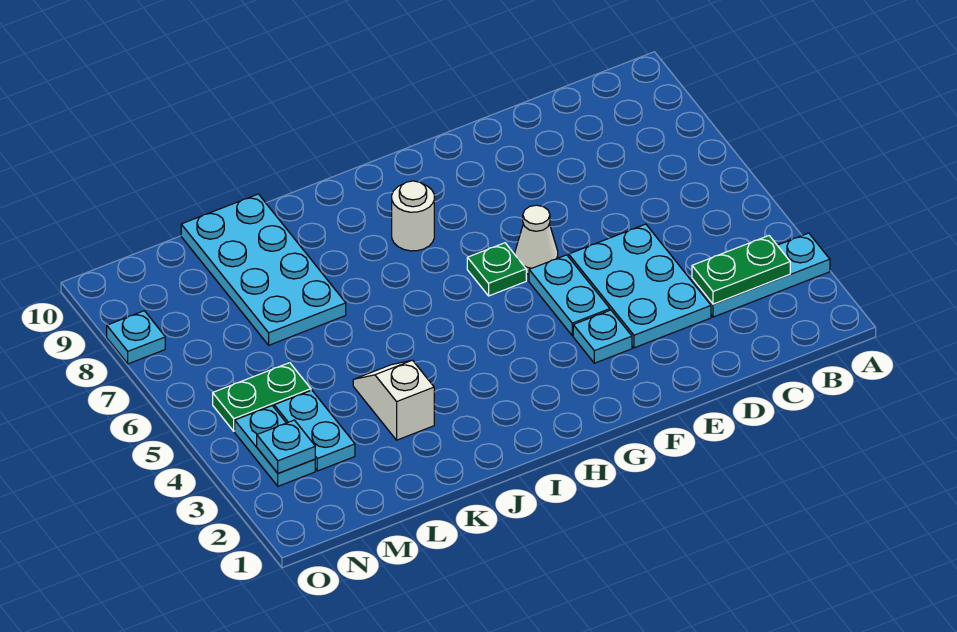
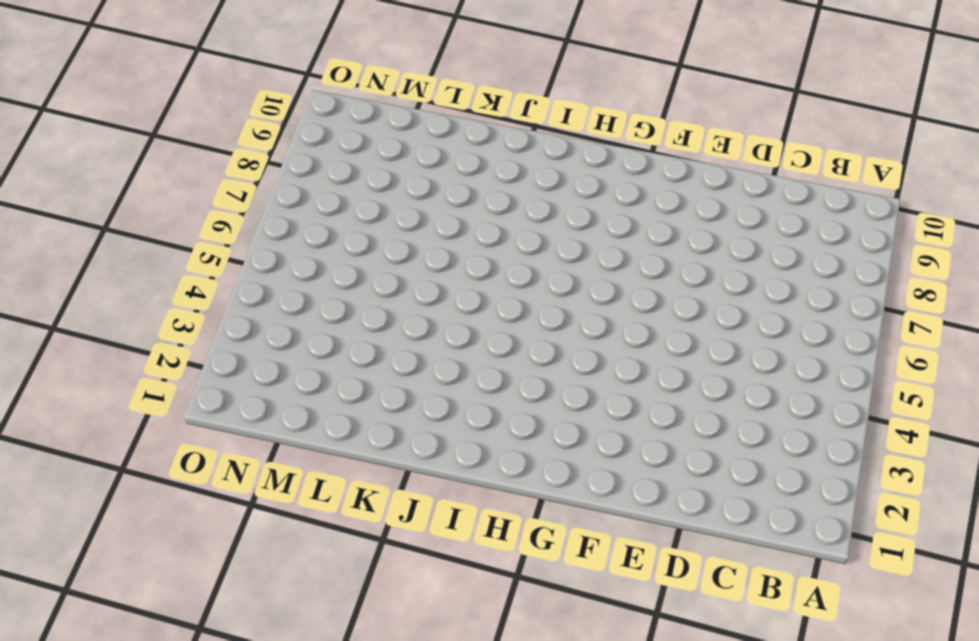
none -> cyan 1x3 plate [692,233,830,317]
none -> cyan 2x3 plate [569,224,711,348]
none -> cyan 1x1 plate [573,310,632,363]

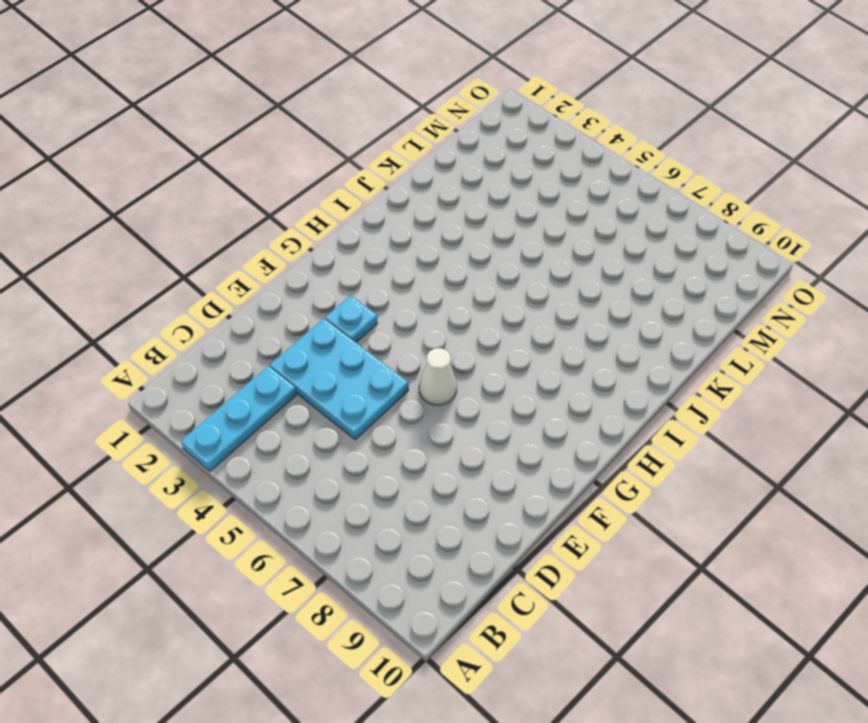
none -> cyan 1x2 plate [529,255,610,336]
none -> green 1x1 plate [467,243,526,296]
none -> white 1x1 round brick [392,181,434,251]

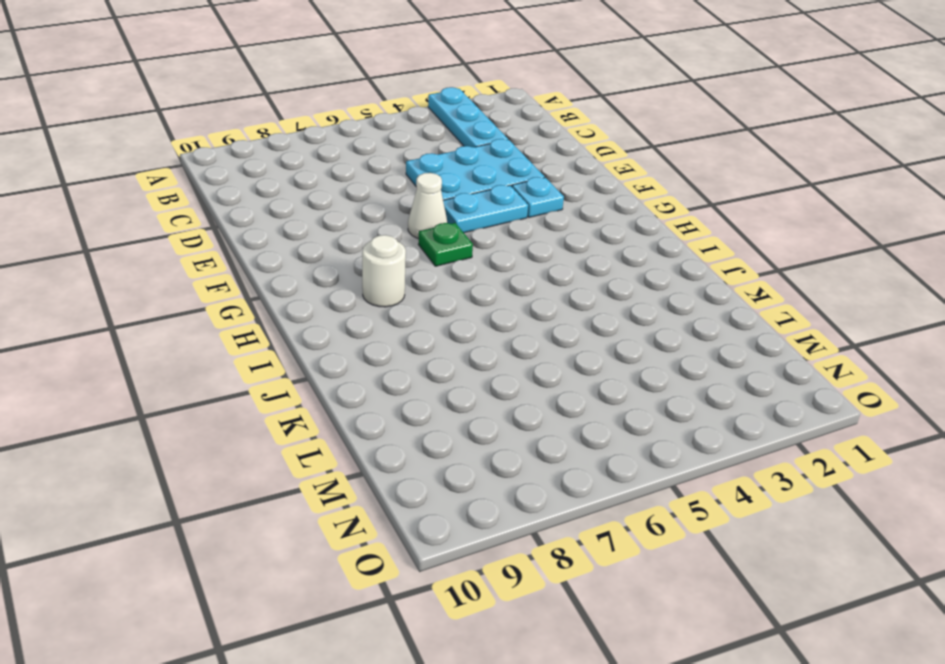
none -> white 1x2 slope [353,360,434,440]
none -> cyan 2x4 plate [181,194,346,345]
none -> cyan 1x2 plate [274,390,355,471]

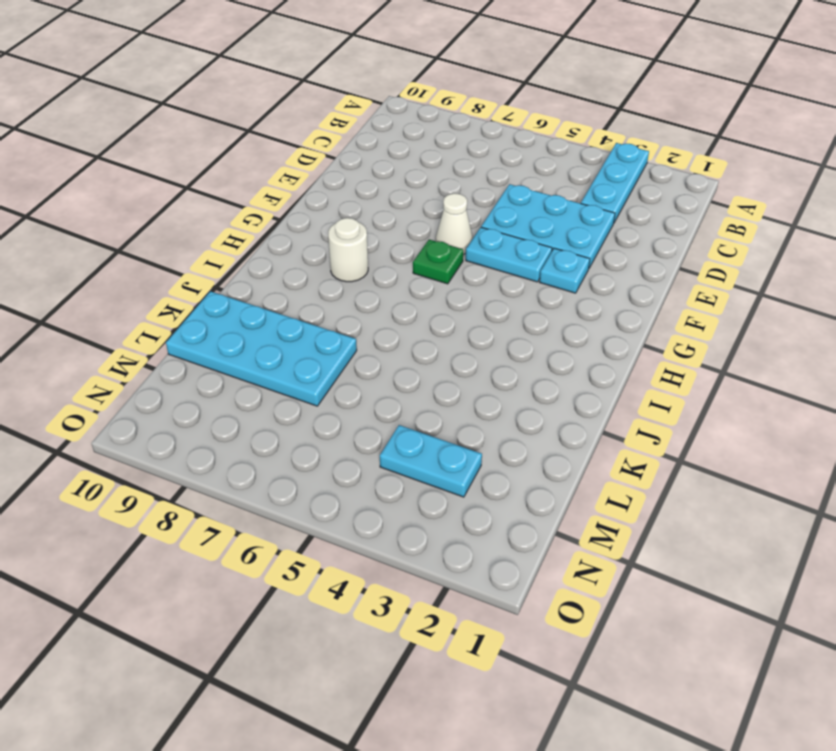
none -> white 1x2 slope [353,360,434,440]
none -> green 1x2 plate [213,363,311,431]
none -> cyan 1x2 plate [235,406,315,486]

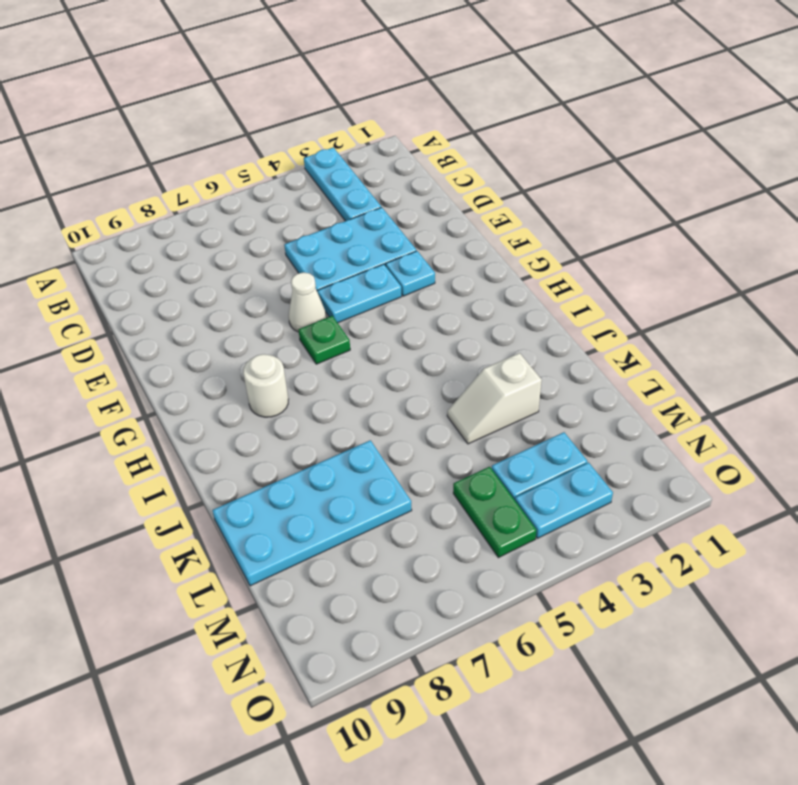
none -> cyan 1x1 plate [107,311,165,364]
none -> green 1x2 plate [692,236,790,304]
none -> cyan 1x1 plate [257,420,315,473]

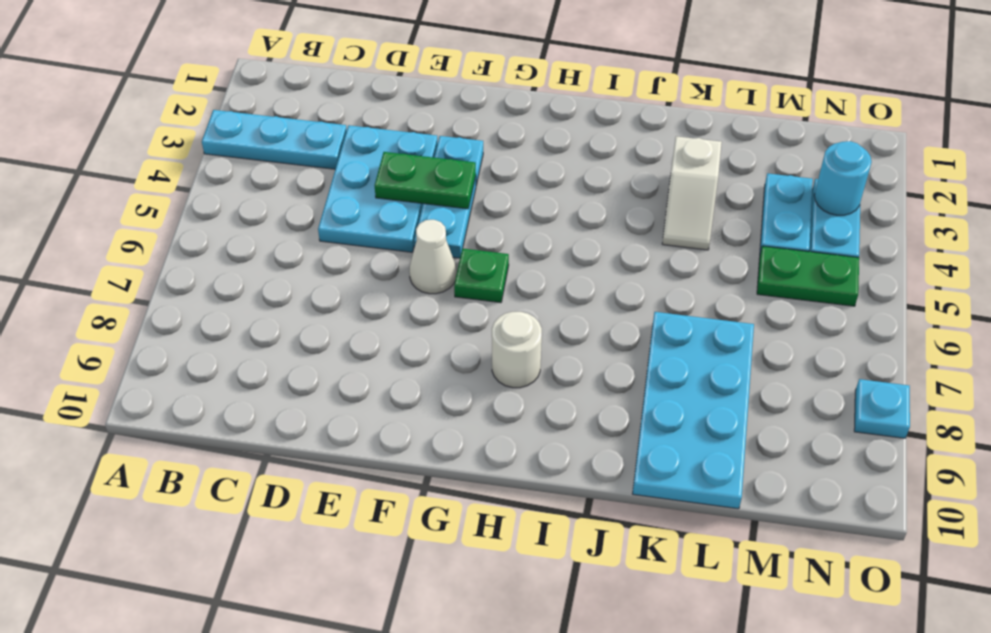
green 1x2 plate [375,152,476,209] -> green 1x2 plate moved to [692,236,790,304]
cyan 1x1 round brick [814,141,872,215] -> cyan 1x1 plate [257,420,315,473]

